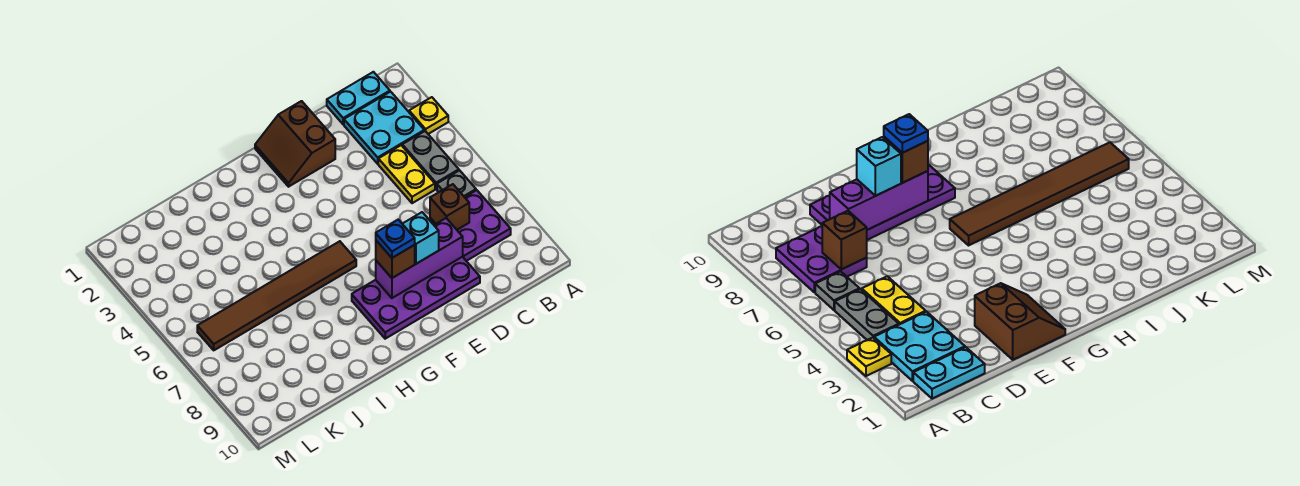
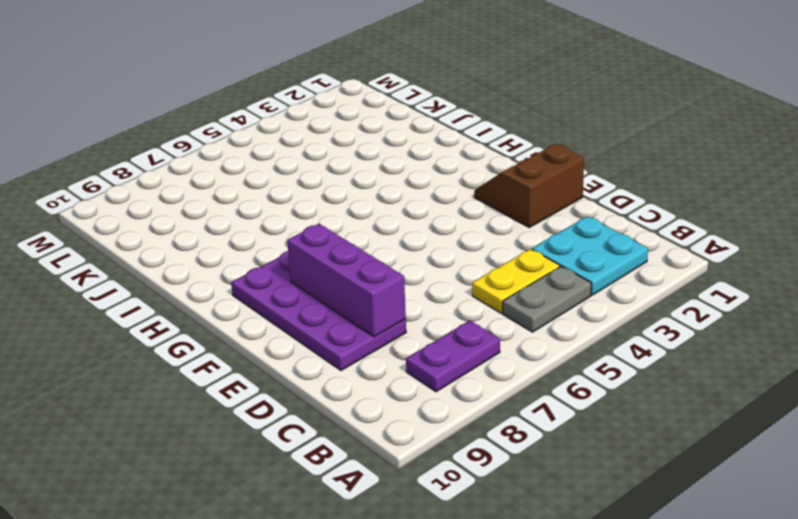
purple 1x2 plate [406,321,500,392] -> purple 2x2 plate [430,190,511,261]
none -> yellow 1x1 plate [409,97,448,134]
none -> cyan 1x2 plate [327,72,390,124]
none -> grey 1x1 plate [437,170,476,197]

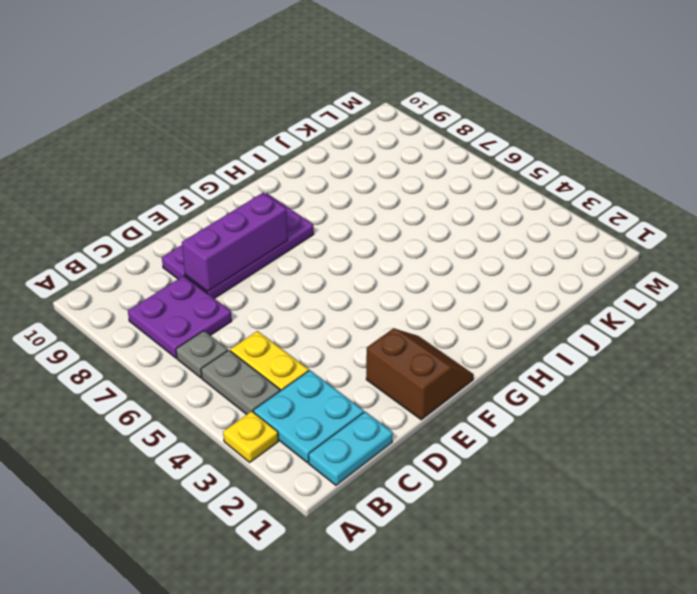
none -> brown 1x6 tile [197,241,356,350]
none -> brown 1x1 brick [430,184,469,230]
none -> cyan 1x1 brick [403,212,439,264]

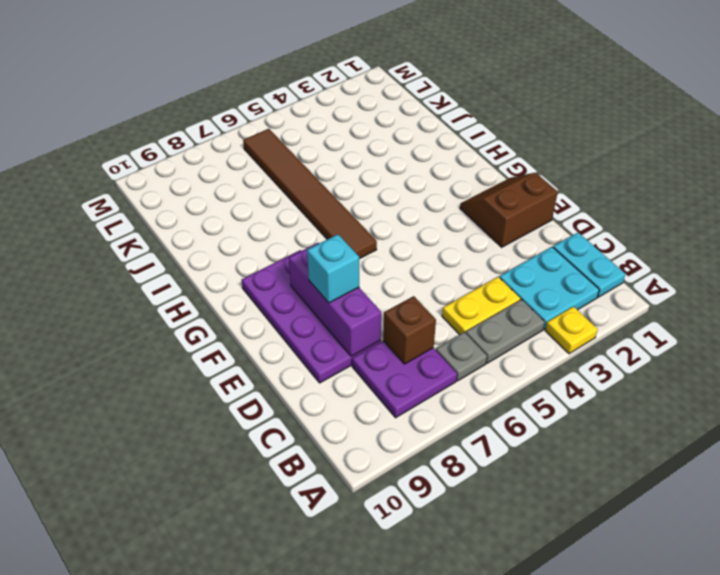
none -> brown 1x1 brick [376,241,415,278]
none -> blue 1x1 plate [376,220,415,258]

